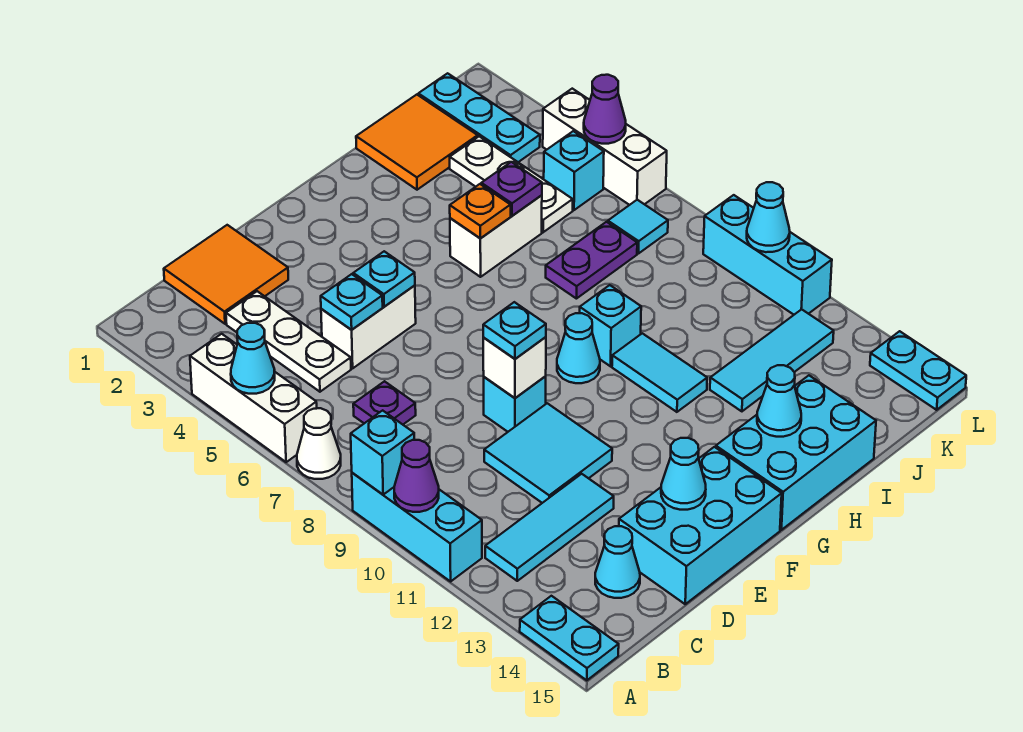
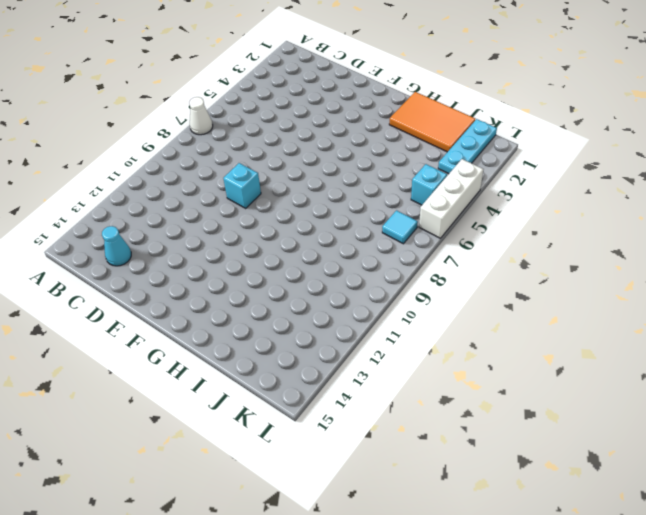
orange 2x3 tile [389,92,475,152] -> orange 2x2 tile [356,95,478,190]
none -> white 1x3 brick [190,334,317,462]
none -> cyan 1x3 brick [352,473,482,581]
none -> cyan 1x2 plate [520,596,619,680]
none -> cyan 1x3 tile [485,474,614,581]

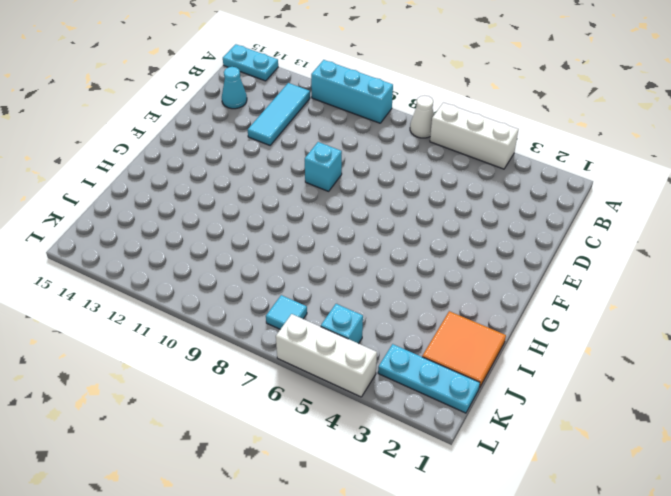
none -> orange 2x2 tile [164,225,288,324]
none -> white 1x3 plate [226,291,351,392]
none -> purple 1x1 plate [353,381,416,424]
none -> white 1x2 brick [321,285,416,368]

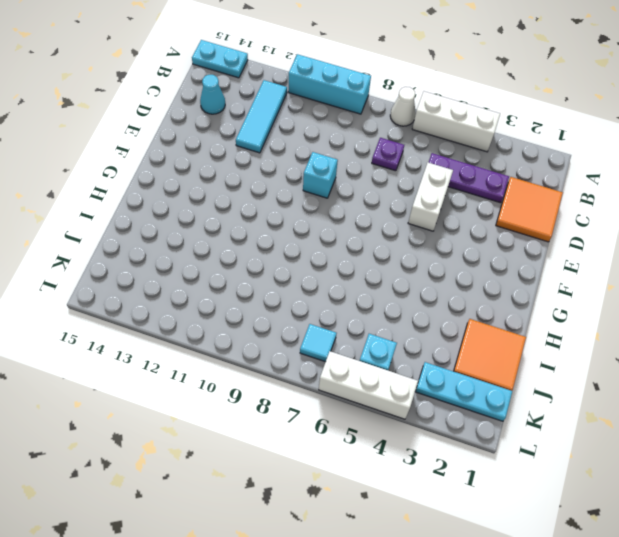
purple 1x3 plate [429,153,509,203] -> white 1x3 plate [226,291,351,392]
none -> cyan 2x2 tile [484,403,612,503]
none -> cyan 2x3 brick [619,447,782,604]
none -> cyan 1x1 cone [557,313,600,383]
none -> cyan 2x3 brick [716,376,876,530]

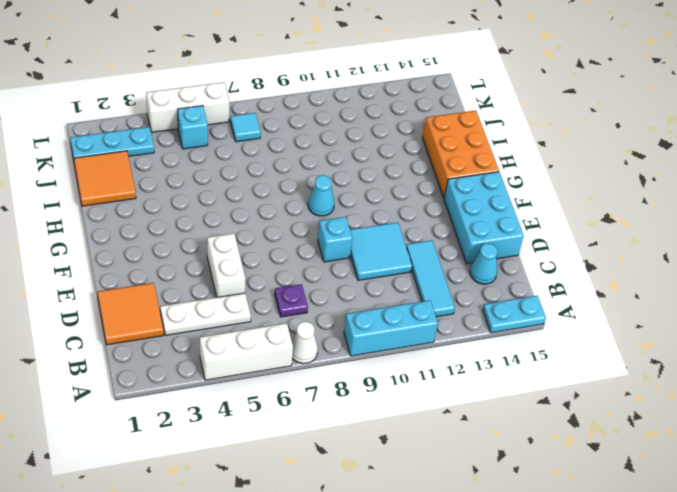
orange 2x3 brick [423,111,499,198] -> cyan 2x3 brick [716,376,876,530]
none -> white 1x2 brick [450,195,542,277]
none -> cyan 1x1 brick [580,285,641,366]
none -> cyan 1x2 tile [612,333,707,412]
none -> purple 1x2 plate [546,222,637,299]

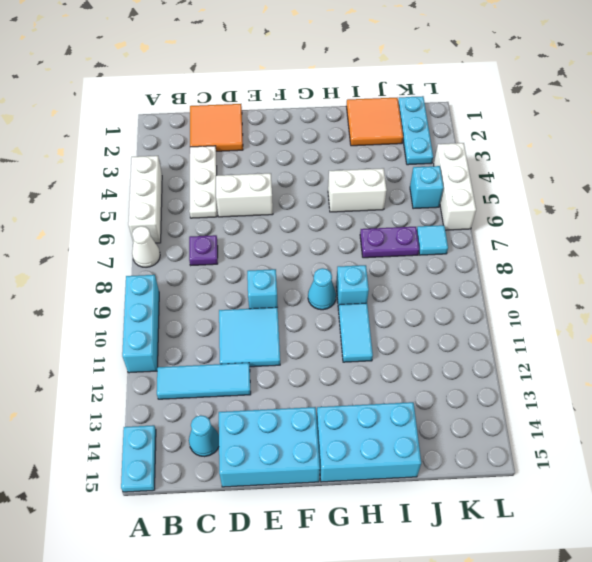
none -> cyan 1x3 tile [710,309,834,411]
none -> white 1x3 plate [450,136,573,232]
none -> cyan 1x3 brick [703,195,832,315]
none -> cyan 1x2 plate [870,331,966,410]

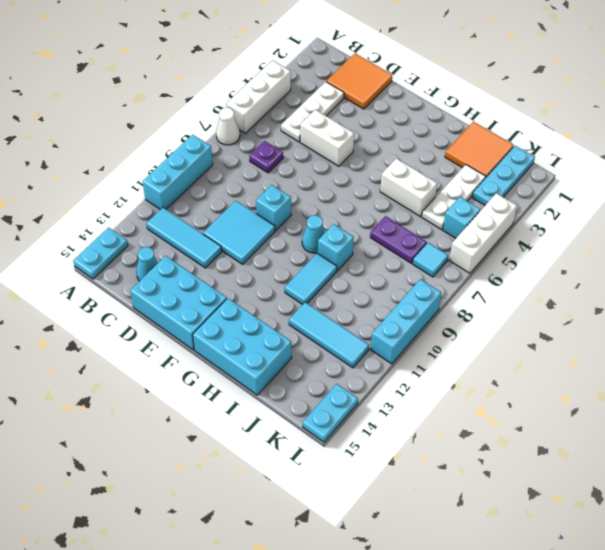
none -> cyan 1x1 cone [231,323,275,394]
none -> cyan 1x1 brick [351,410,414,495]
none -> purple 1x1 cone [394,440,439,512]
none -> cyan 1x1 plate [321,274,383,330]

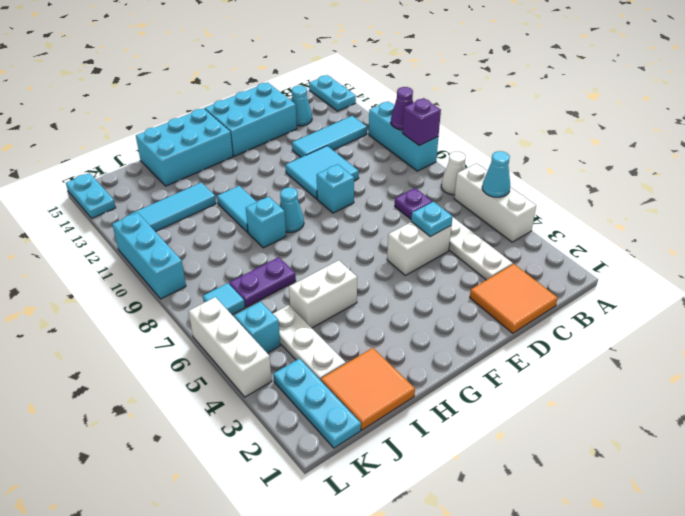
purple 1x1 brick [403,98,441,146] -> cyan 1x1 brick [351,410,414,495]
none -> cyan 1x1 plate [353,251,415,307]
none -> white 1x1 brick [483,337,546,398]
none -> cyan 1x1 cone [661,438,706,510]
none -> orange 1x1 plate [450,184,511,238]

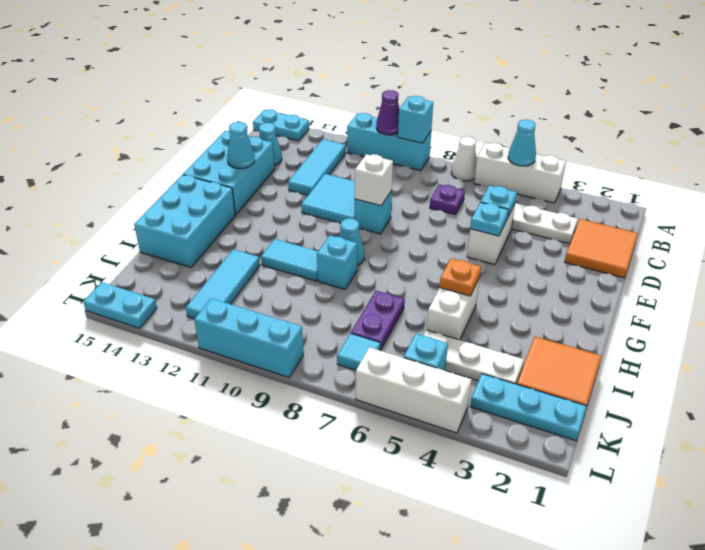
none -> cyan 1x1 cone [757,365,801,437]
none -> purple 1x1 plate [481,162,542,216]
none -> purple 1x1 cone [584,75,626,144]
none -> cyan 1x1 cone [747,182,790,252]

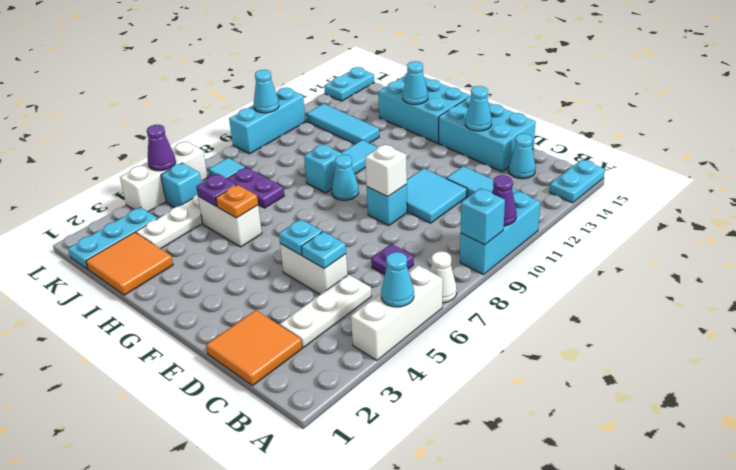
none -> cyan 1x1 plate [483,302,546,359]

